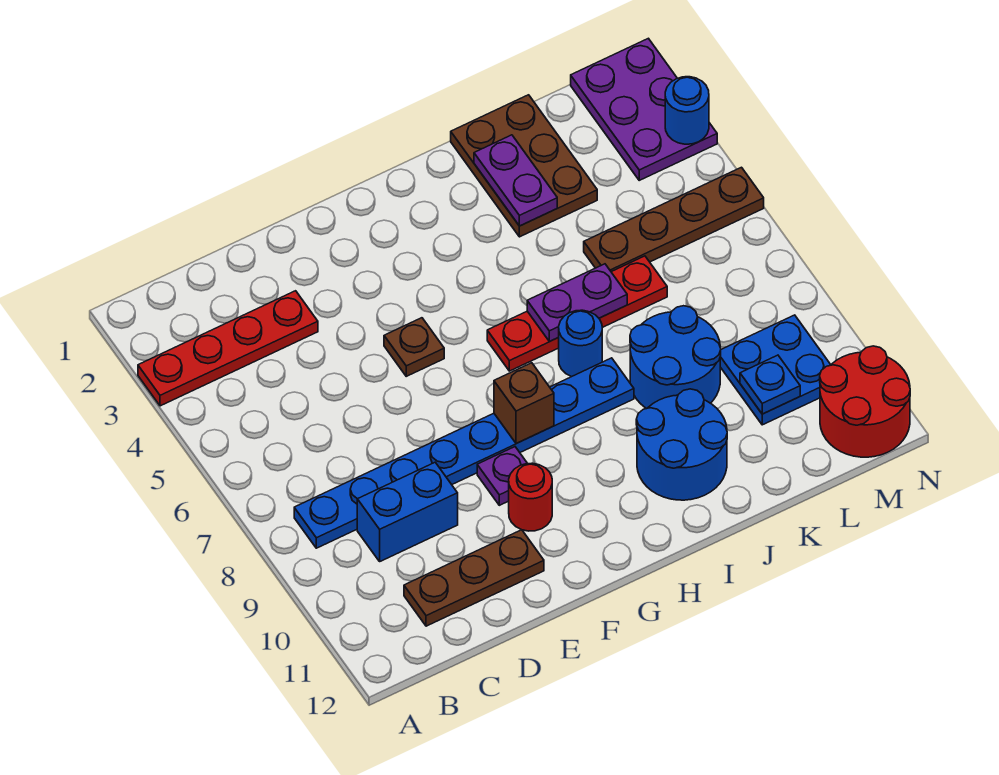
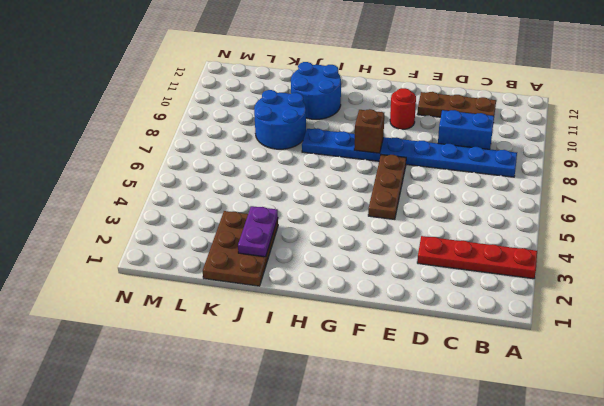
brown 1x3 plate [368,155,406,219] -> brown 1x1 plate [384,318,444,376]
none -> purple 1x1 plate [477,447,528,505]
none -> red 1x4 plate [487,256,667,371]
none -> blue 1x1 round brick [558,310,602,377]

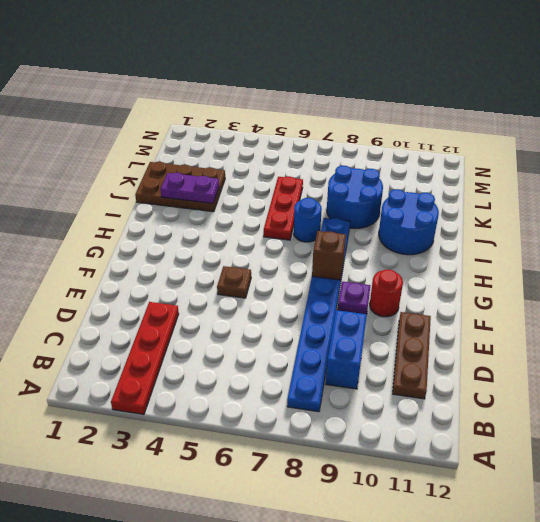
red 1x3 plate [264,177,303,240] -> red 1x4 plate [487,256,667,371]
none -> brown 1x4 plate [584,167,764,272]
none -> blue 2x2 plate [720,315,831,425]
none -> purple 2x3 plate [571,38,717,180]

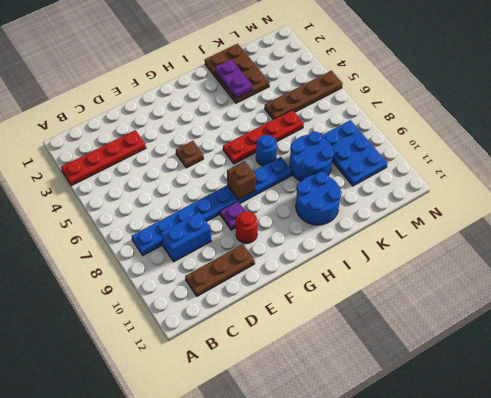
blue 2x3 plate [321,120,387,186] -> blue 2x2 plate [720,315,831,425]
none -> purple 2x3 plate [571,38,717,180]
none -> red 2x2 round brick [820,346,910,457]
none -> purple 1x2 plate [527,264,627,341]

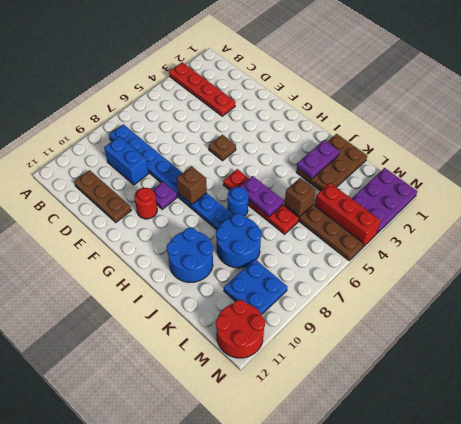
brown 1x1 brick [284,178,316,217] -> none
red 1x3 brick [315,183,381,247] -> none
none -> blue 1x1 plate [740,355,800,414]
none -> blue 1x1 round brick [665,77,709,144]

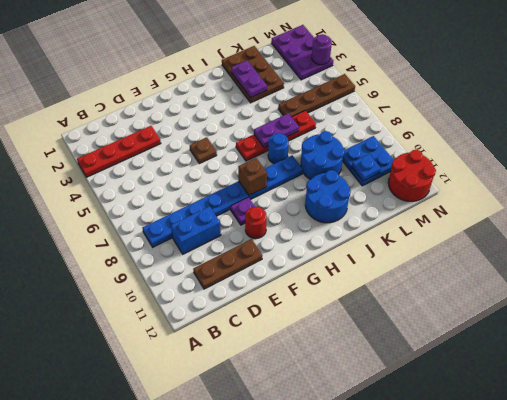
purple 1x1 round brick [312,34,332,65] -> blue 1x1 round brick [665,77,709,144]

